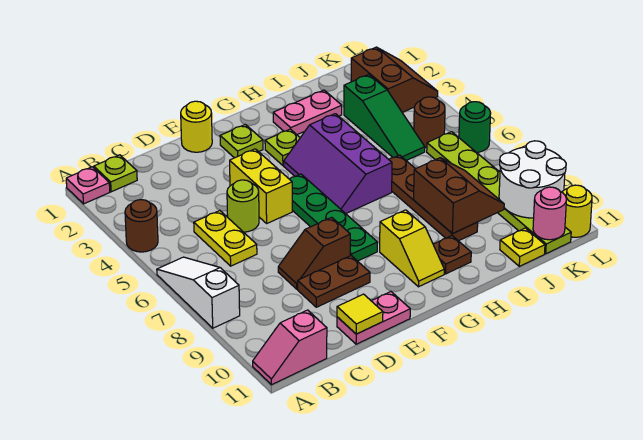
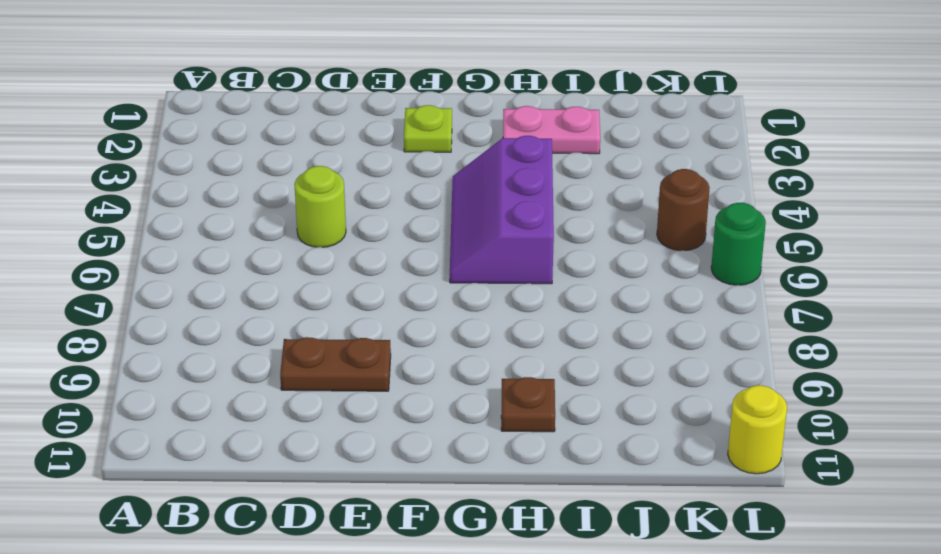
none -> pink 1x1 plate [66,167,110,204]
none -> brown 1x1 round brick [125,200,158,252]
none -> white 1x3 slope [157,257,240,328]
none -> pink 1x2 slope [253,310,327,385]

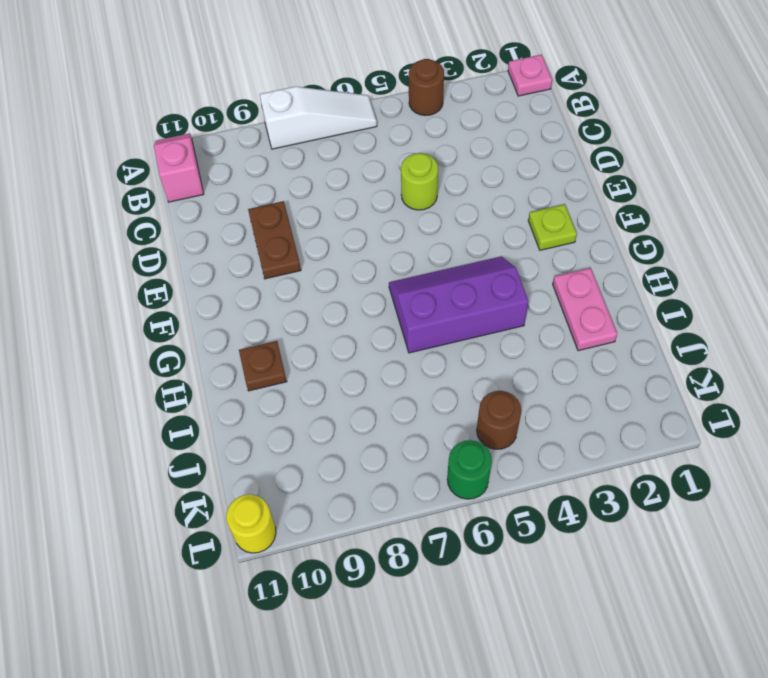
none -> lime 1x1 plate [94,155,137,192]
none -> yellow 1x2 plate [194,211,257,266]
none -> brown 1x2 slope [278,217,350,289]
none -> pink 1x2 plate [337,292,410,344]

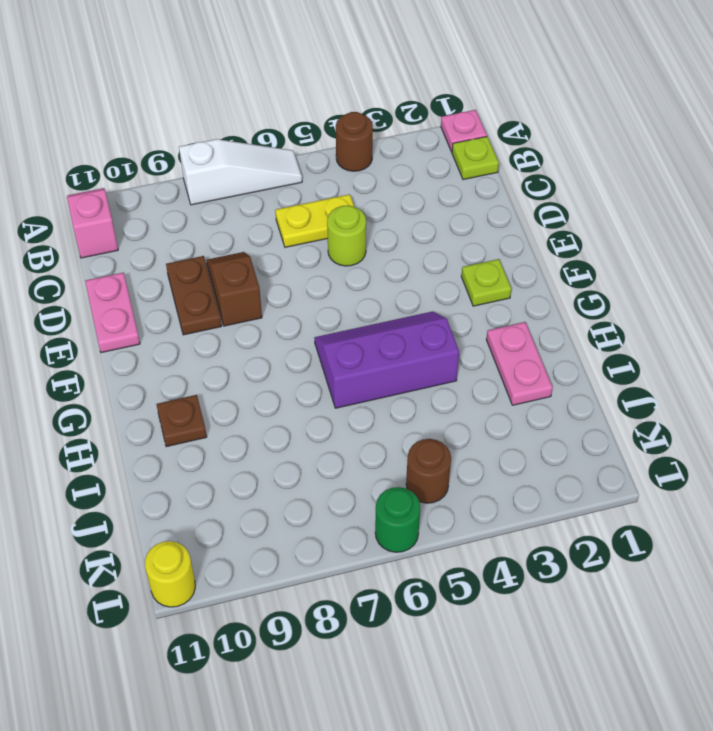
none -> yellow 1x1 round brick [181,101,212,152]
none -> yellow 1x2 brick [230,149,292,223]
none -> green 1x4 plate [290,174,377,261]
none -> lime 1x1 plate [265,129,300,165]

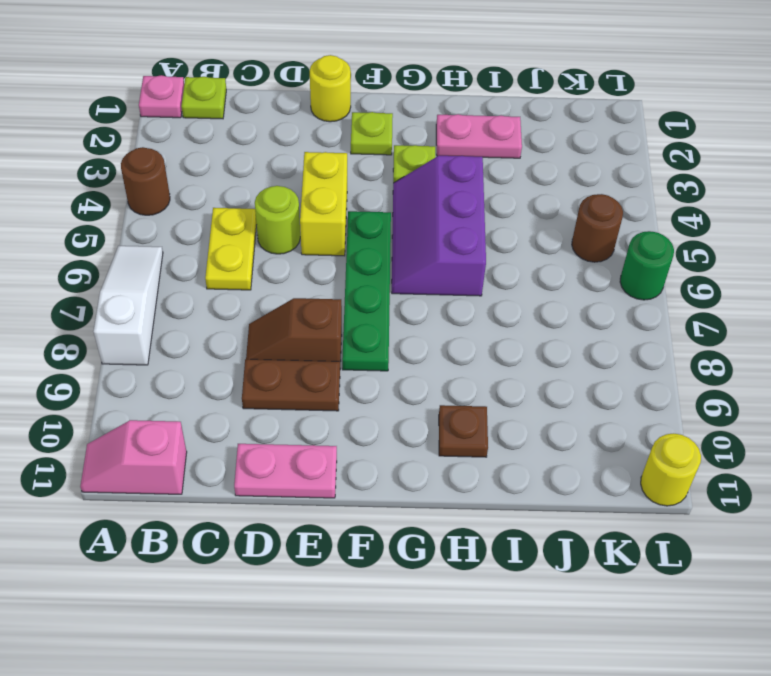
none -> yellow 1x2 slope [380,210,444,287]
none -> brown 1x4 plate [389,155,478,241]
none -> green 1x3 slope [344,74,425,160]
none -> yellow 1x1 plate [500,228,545,266]

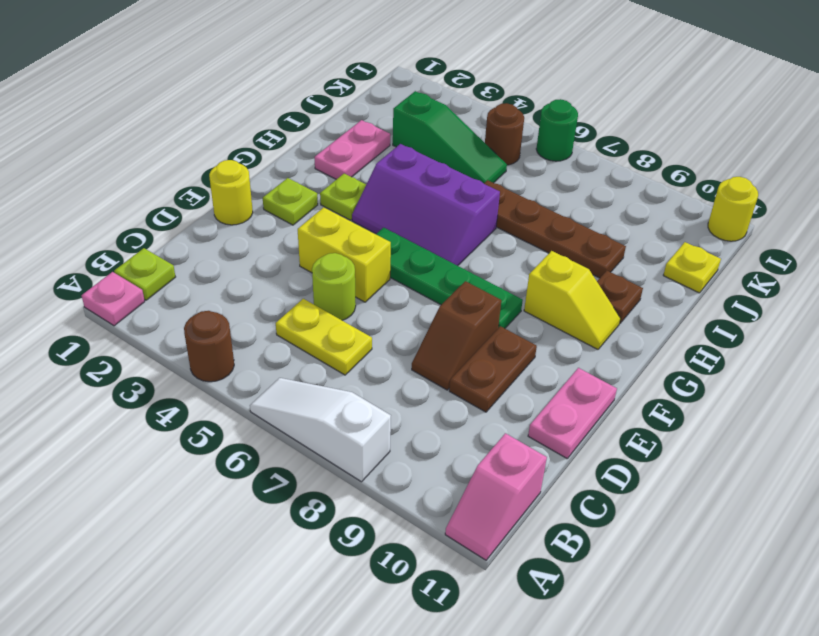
none -> brown 2x2 slope [351,47,438,112]
none -> lime 1x6 plate [427,132,571,254]
none -> yellow 1x1 tile [337,294,383,334]
none -> brown 2x2 slope [414,158,504,234]

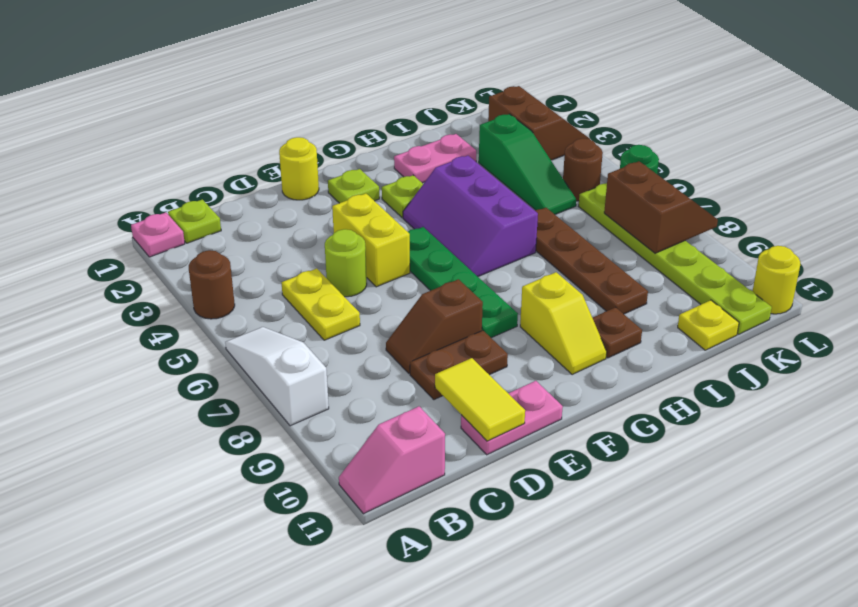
yellow 1x2 tile [435,358,525,441] -> yellow 1x1 tile [337,294,383,334]
brown 2x2 slope [604,161,718,253] -> brown 2x2 slope moved to [414,158,504,234]
none -> white 2x2 round brick [499,141,566,218]
none -> pink 1x1 round brick [533,187,566,240]

